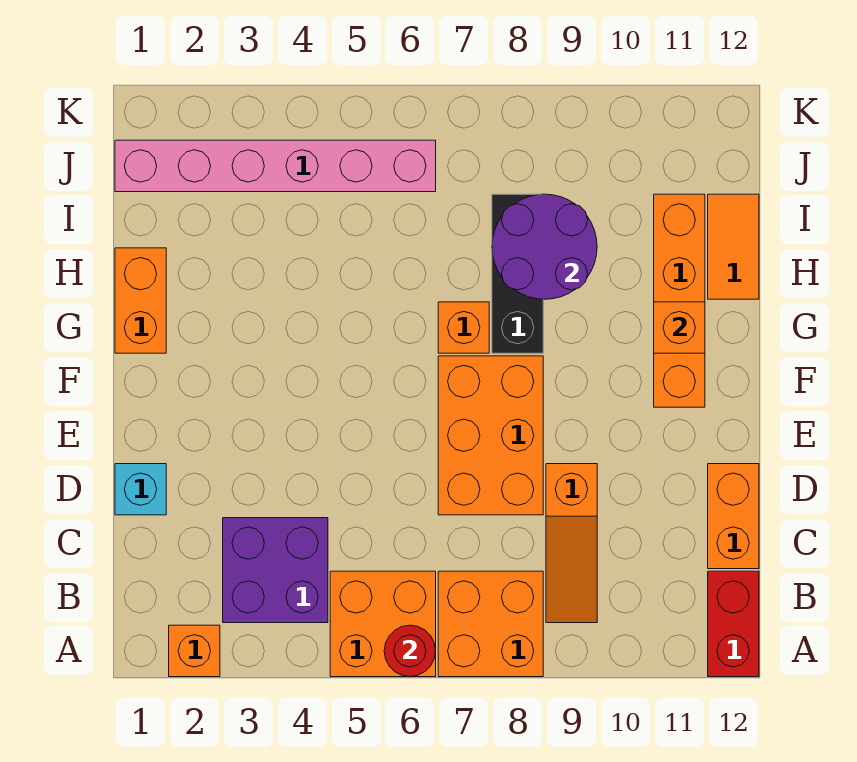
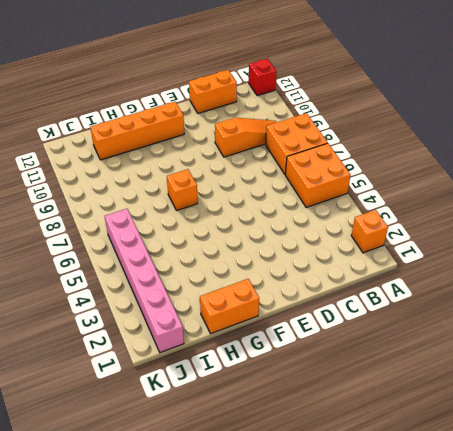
red 1x1 brick [249,59,277,96] -> red 1x2 brick [708,571,759,677]
none -> purple 2x2 brick [223,518,328,623]
none -> cyan 1x1 brick [115,464,166,515]
none -> orange 2x3 brick [438,356,543,515]

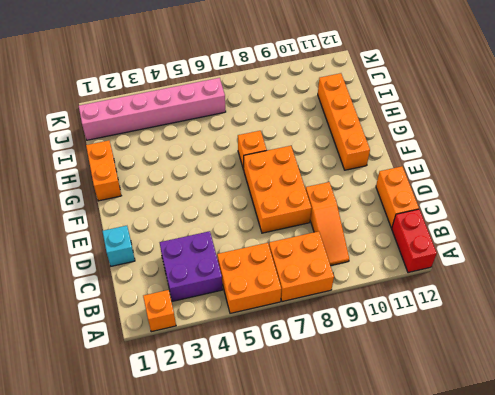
none -> black 1x3 brick [492,194,543,353]
none -> orange 1x2 tile [708,194,759,299]
none -> red 1x1 round brick [384,625,436,677]

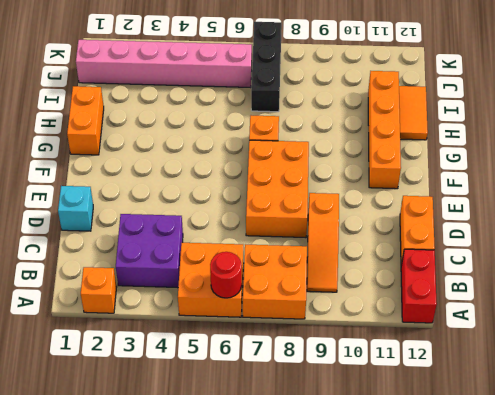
black 1x3 brick [251,22,282,112] -> black 1x3 brick moved to [492,194,543,353]
none -> orange 1x1 brick [654,302,705,353]
none -> purple 2x2 round brick [492,194,597,299]

